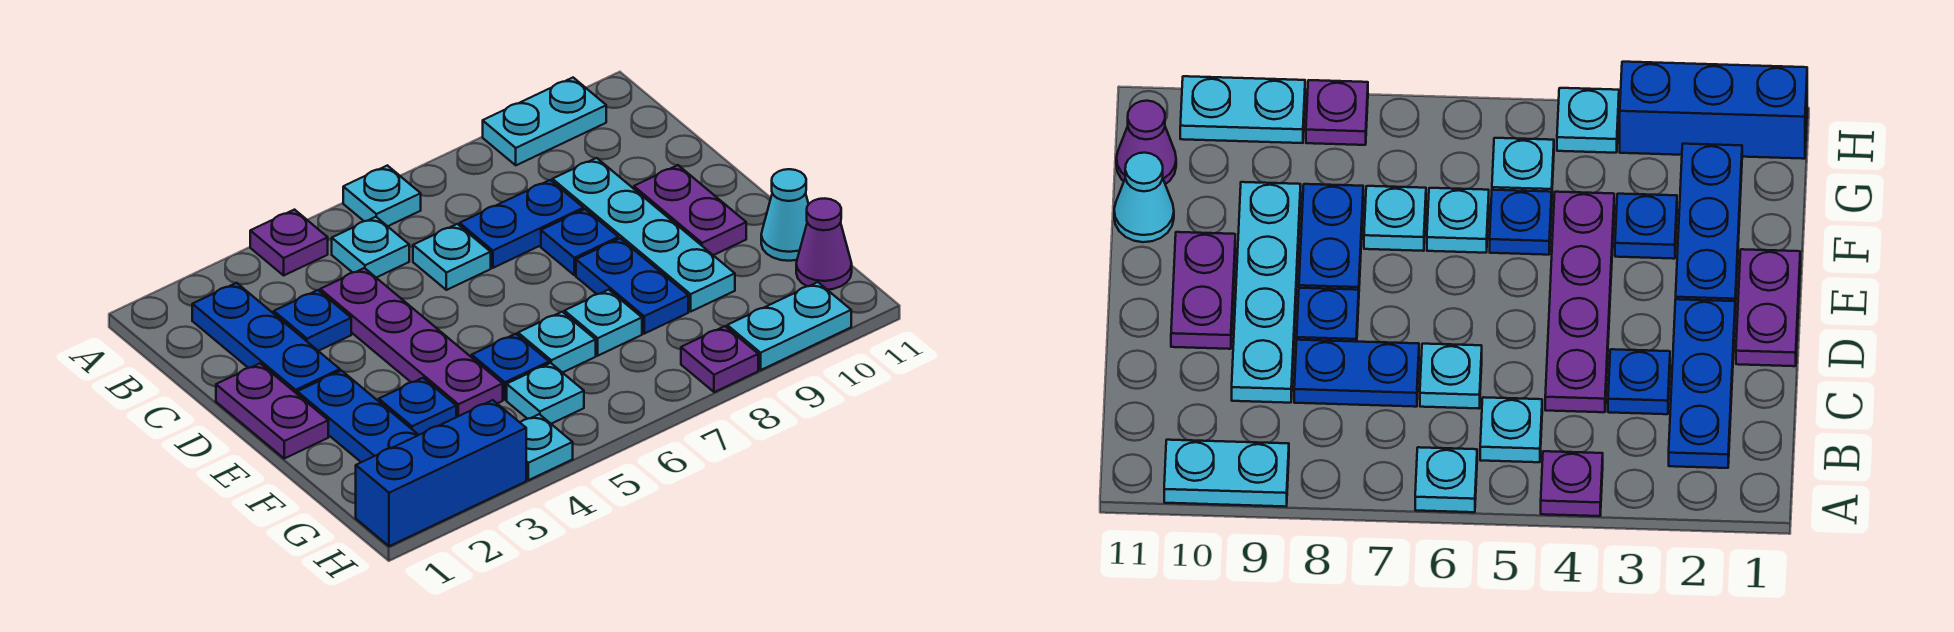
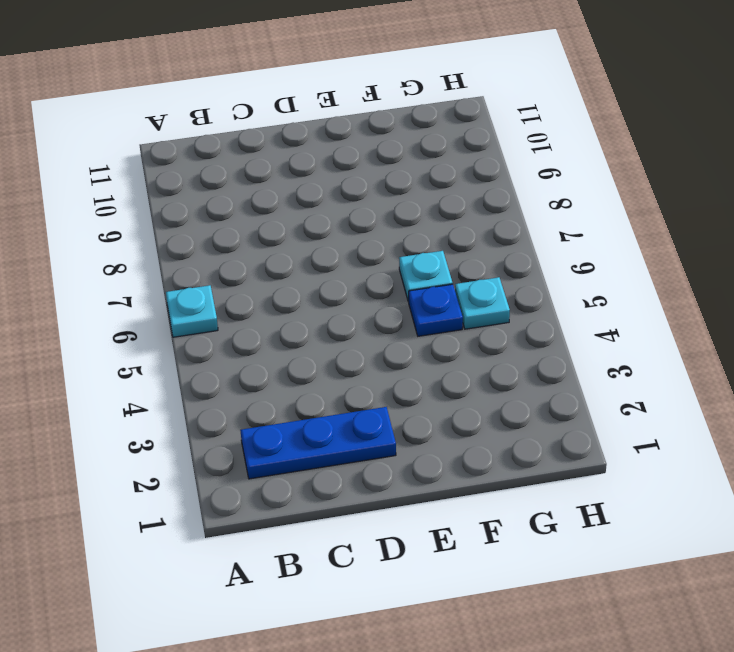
none -> purple 1x1 plate [250,210,328,275]
none -> cyan 1x2 plate [483,78,606,165]
none -> cyan 1x1 plate [332,217,409,278]

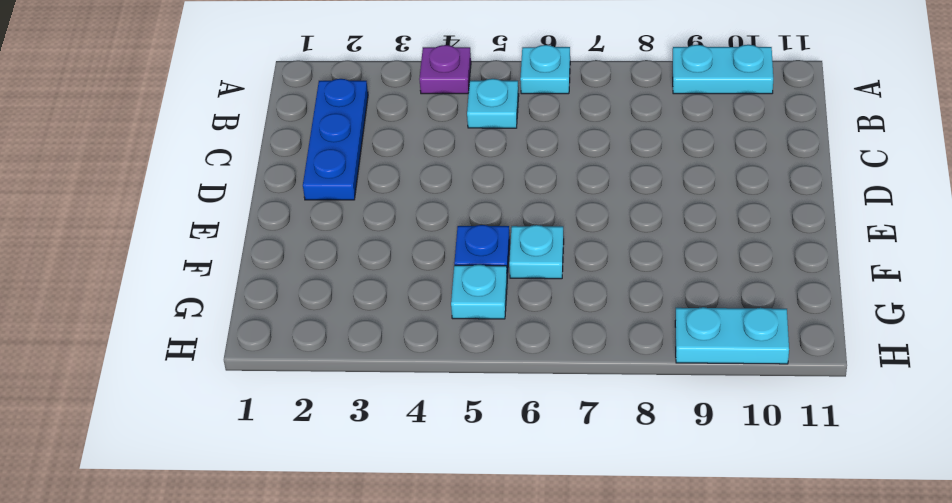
none -> blue 1x1 plate [274,290,351,351]
none -> purple 1x4 plate [320,268,503,417]
none -> cyan 1x1 plate [413,224,491,290]

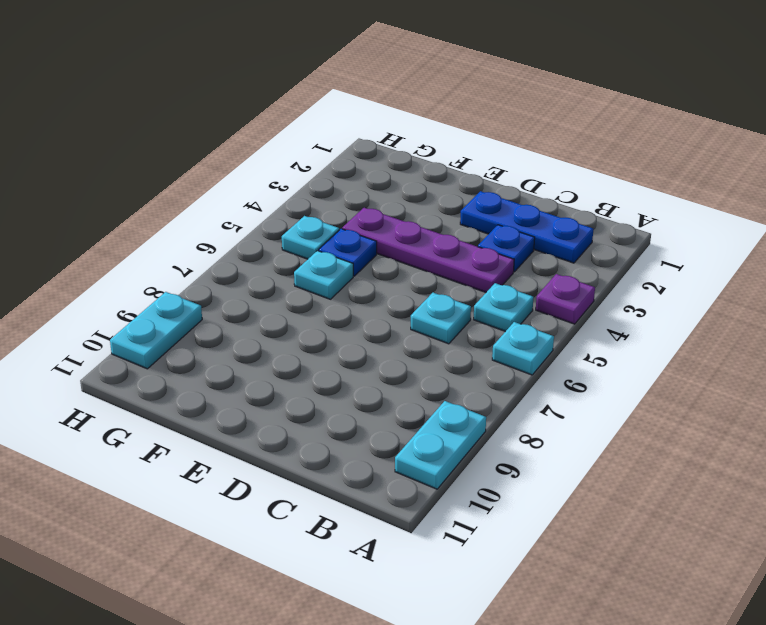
none -> blue 1x2 plate [460,180,584,268]
none -> cyan 1x4 plate [552,158,735,311]
none -> purple 1x2 plate [216,364,328,458]

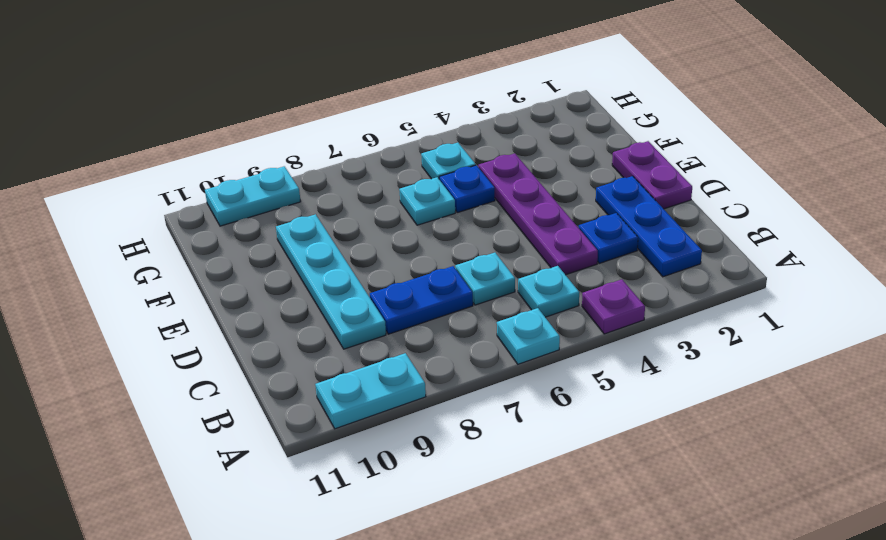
none -> blue 1x1 plate [541,209,618,275]
none -> purple 1x2 plate [634,165,746,255]
none -> blue 1x3 plate [297,371,418,462]

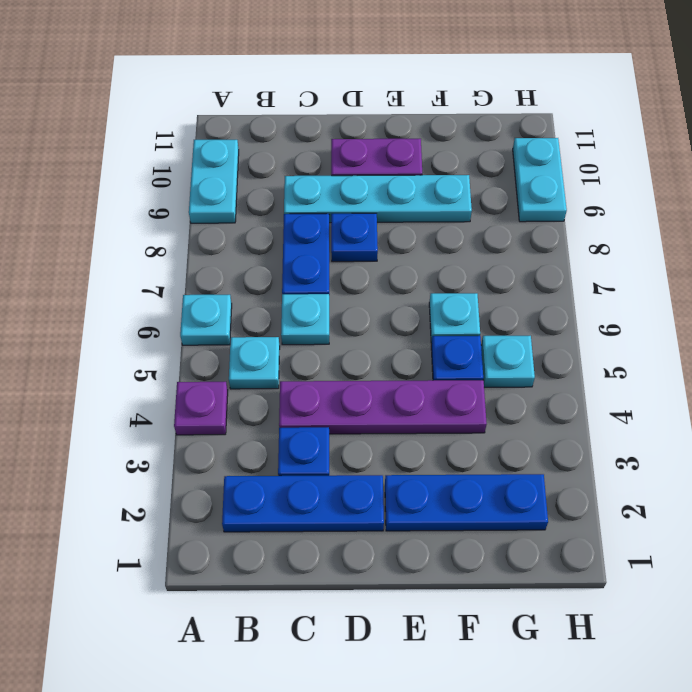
none -> purple 1x2 plate [216,364,328,458]
none -> blue 1x2 plate [576,239,688,334]
none -> blue 1x1 plate [379,378,456,435]

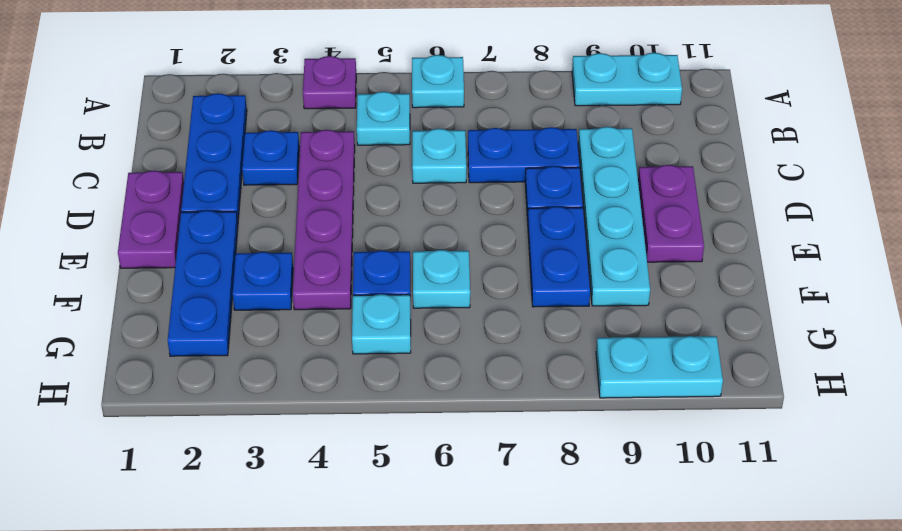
none -> cyan 1x1 plate [564,290,642,356]
none -> cyan 1x1 cone [761,169,809,261]
none -> purple 1x1 cone [796,198,852,290]

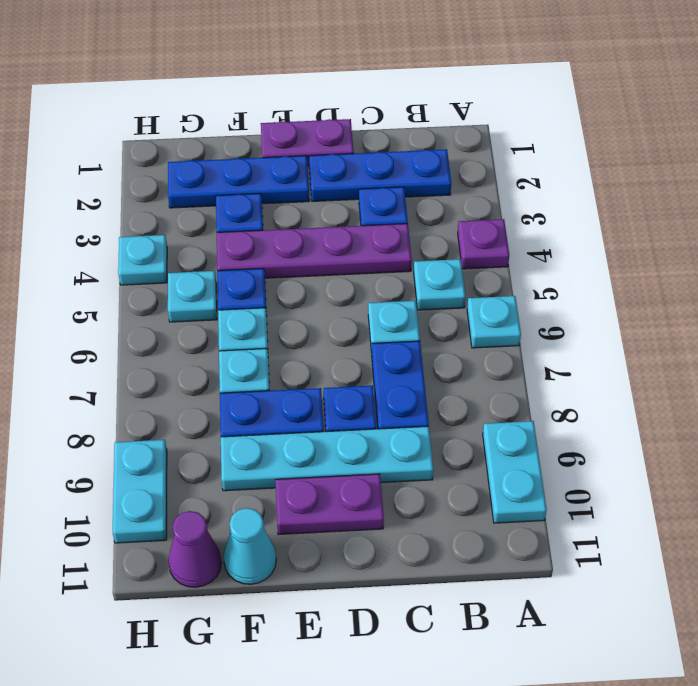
none -> blue 1x3 brick [356,400,526,546]
none -> purple 1x1 plate [681,326,758,392]

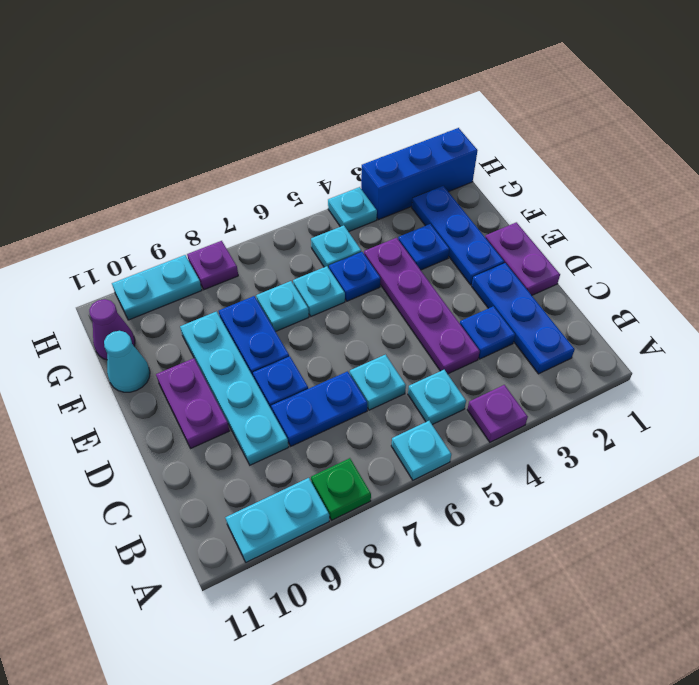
green 1x1 plate [311,458,371,520] -> none

